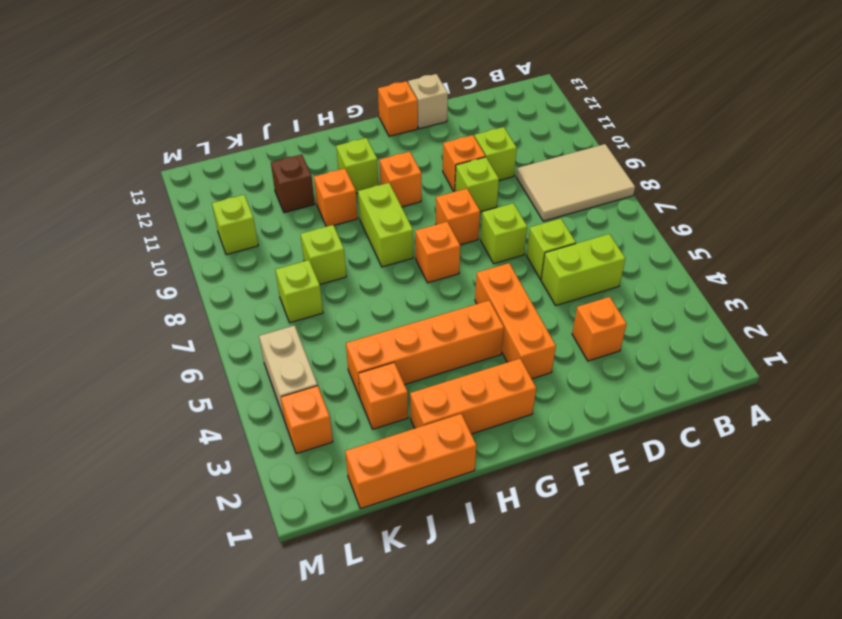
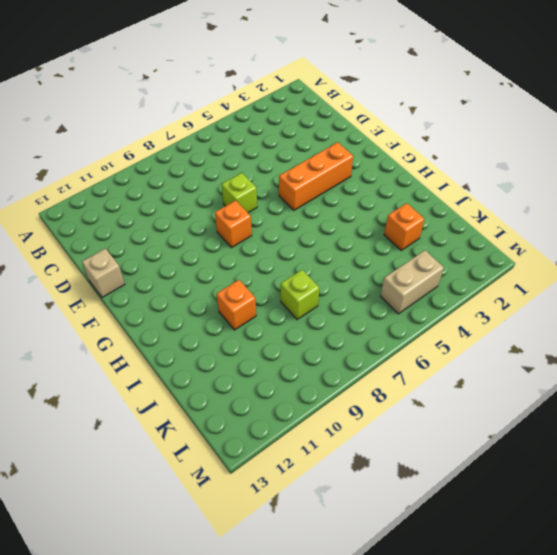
none -> tan 2x3 tile [516,144,635,221]
none -> lime 1x2 brick [541,234,625,305]
none -> orange 1x1 brick [572,297,626,361]

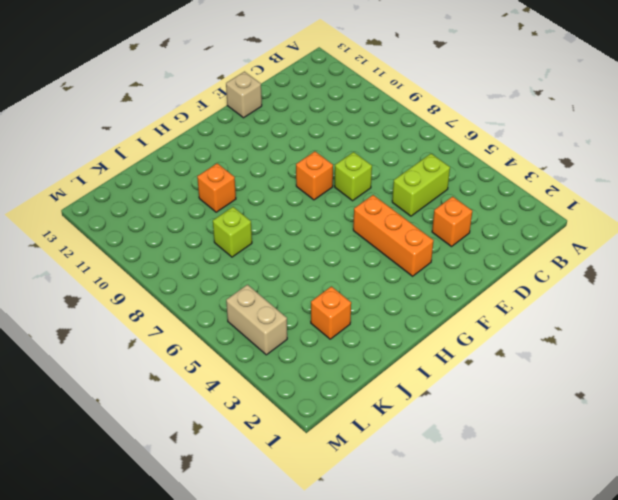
none -> tan 2x3 tile [516,144,635,221]
none -> lime 1x1 brick [527,218,576,279]
none -> lime 1x1 brick [474,127,517,180]

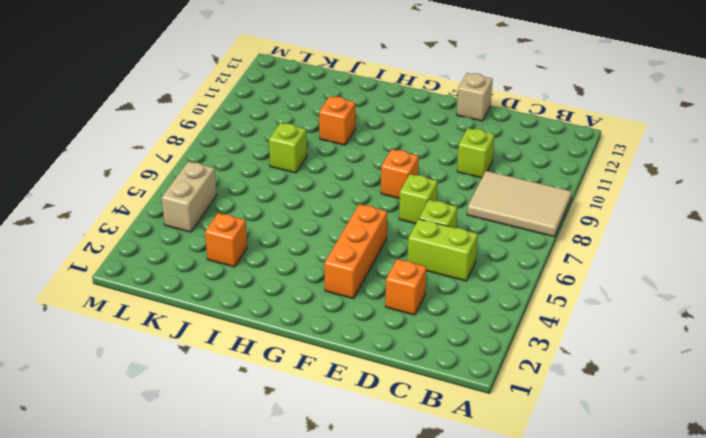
none -> lime 1x1 brick [455,157,499,212]
none -> orange 1x1 brick [443,135,485,191]
none -> orange 1x1 brick [378,81,418,136]

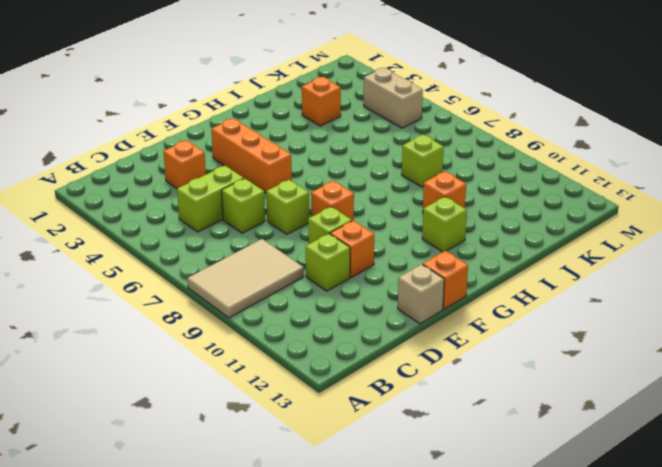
none -> orange 1x3 brick [410,359,536,434]
none -> orange 1x4 brick [346,301,504,397]
none -> orange 1x1 brick [415,222,460,283]

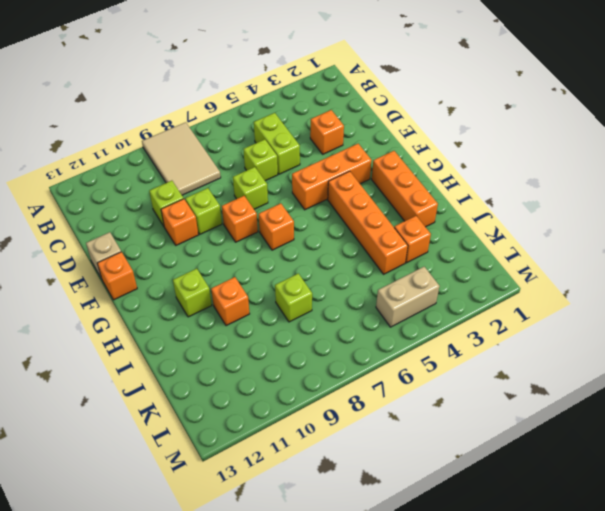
none -> orange 1x1 brick [379,152,421,207]
none -> lime 1x2 brick [358,183,413,267]
none -> orange 1x3 brick [345,414,477,509]

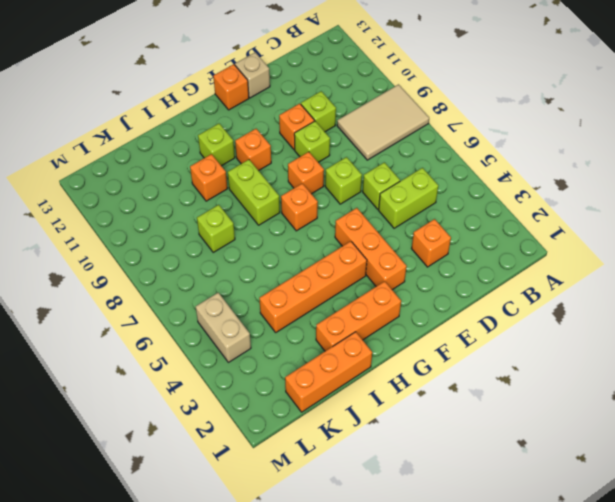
none -> orange 1x1 brick [358,363,408,429]
none -> brown 1x1 brick [271,154,315,213]
none -> lime 1x1 brick [275,260,323,323]

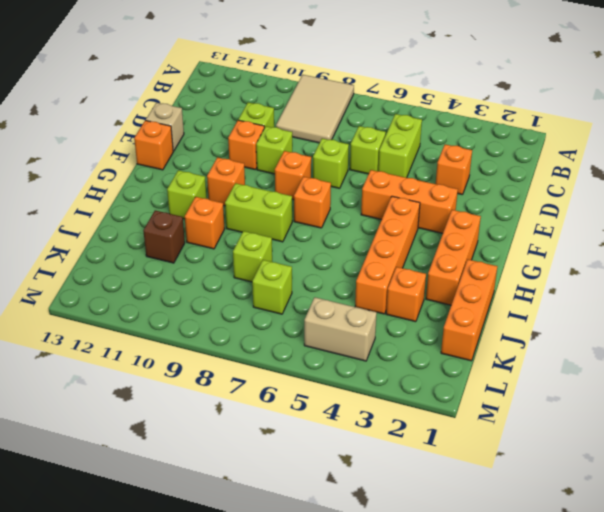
none -> orange 1x1 brick [281,386,333,454]
none -> lime 1x1 brick [212,195,258,255]

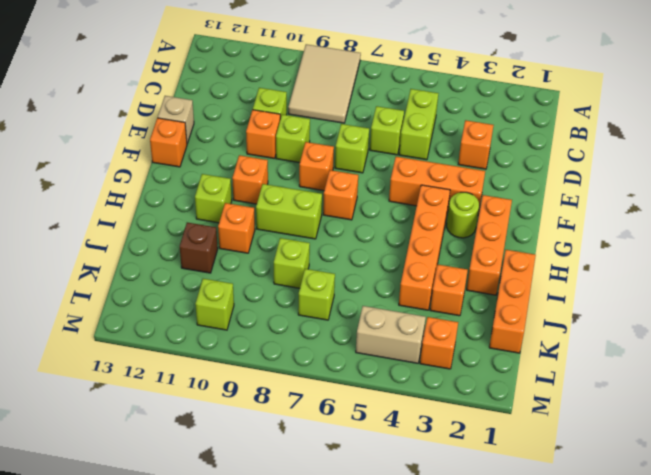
lime 1x1 round brick [447,192,479,238] -> none

